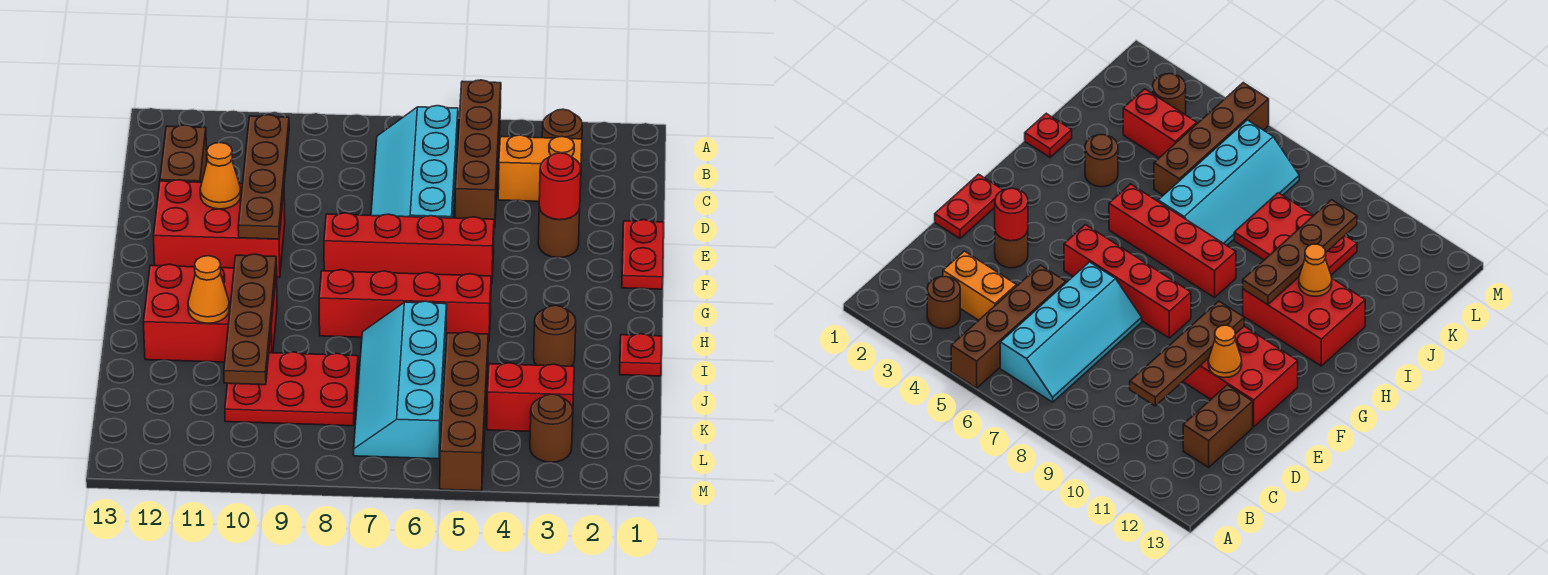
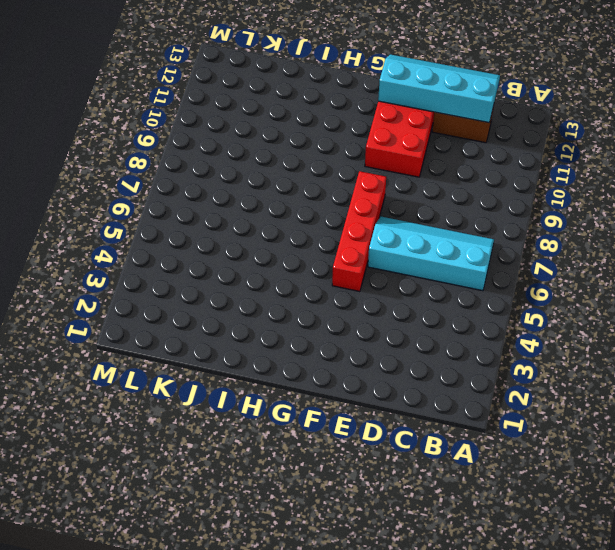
cyan 2x4 slope [378,55,500,123] -> cyan 2x4 slope moved to [354,301,447,459]
none -> brown 1x4 brick [455,80,501,228]
none -> brown 1x1 round brick [542,109,582,157]
none -> orange 1x2 brick [498,135,582,201]

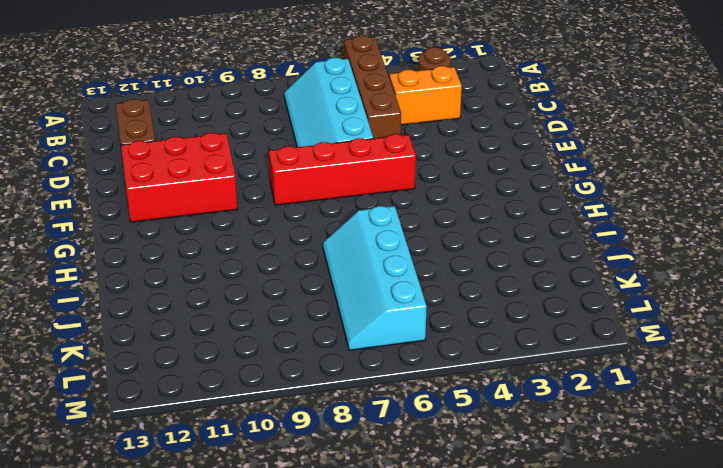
none -> red 1x2 plate [622,220,664,289]
none -> brown 1x1 round brick [538,207,580,258]
none -> red 1x4 brick [319,270,491,341]

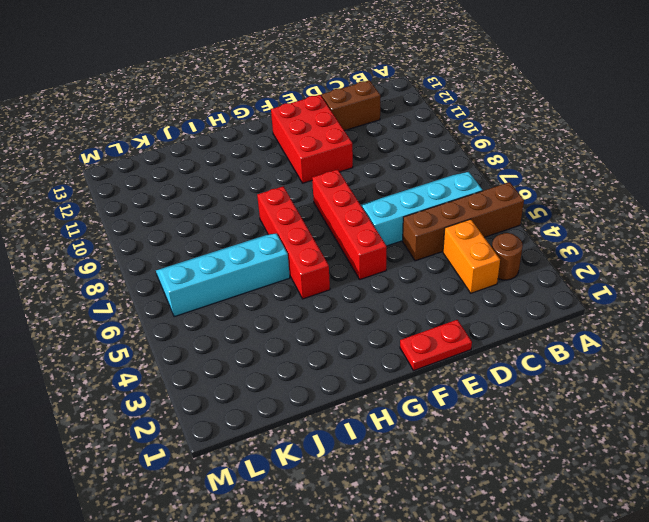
none -> brown 1x1 round brick [538,207,580,258]
none -> red 2x3 brick [143,264,277,362]
none -> red 1x1 plate [620,334,662,376]

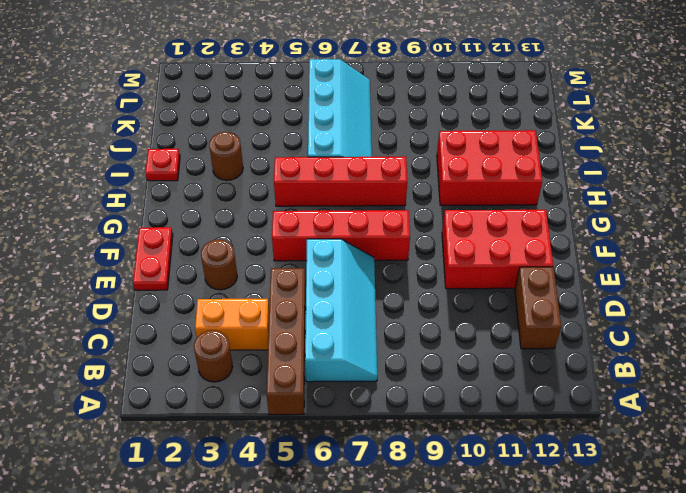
none -> brown 1x4 brick [440,332,488,491]
none -> red 2x3 plate [225,352,358,426]
none -> red 1x2 brick [487,363,574,431]

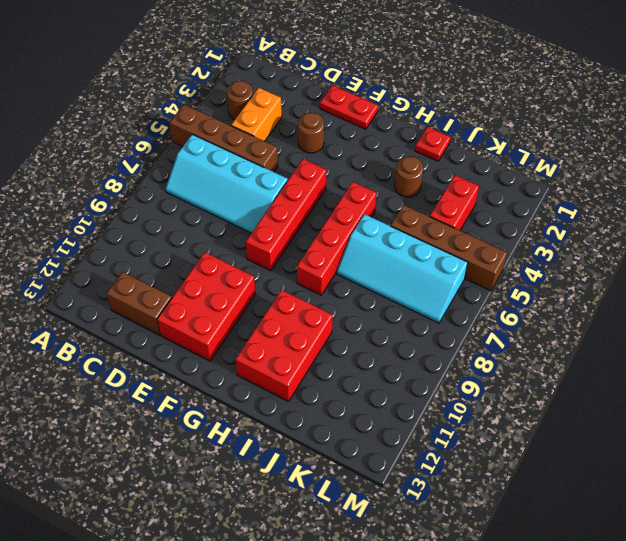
none -> red 2x3 plate [225,352,358,426]
none -> brown 1x1 round brick [530,394,573,462]
none -> brown 1x4 plate [238,115,289,239]

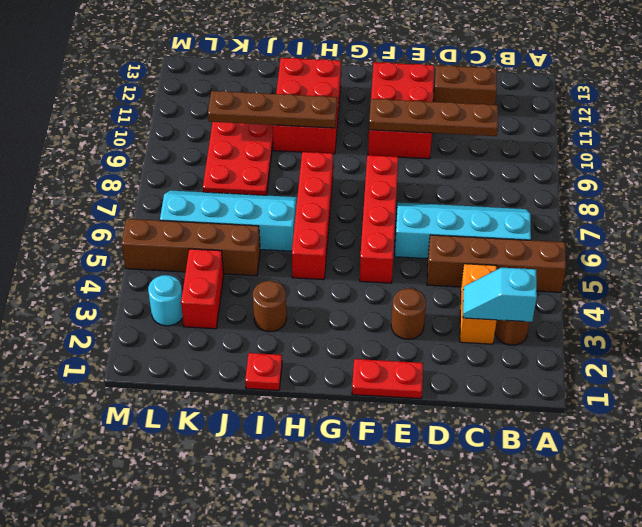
cyan 1x2 slope [463,268,537,322] -> none
cyan 1x1 round brick [148,275,183,326] -> brown 1x1 round brick [530,394,573,462]
none -> red 1x1 round brick [539,153,581,220]
none -> orange 1x1 cone [200,143,241,209]
none -> orange 1x1 cone [188,256,229,323]

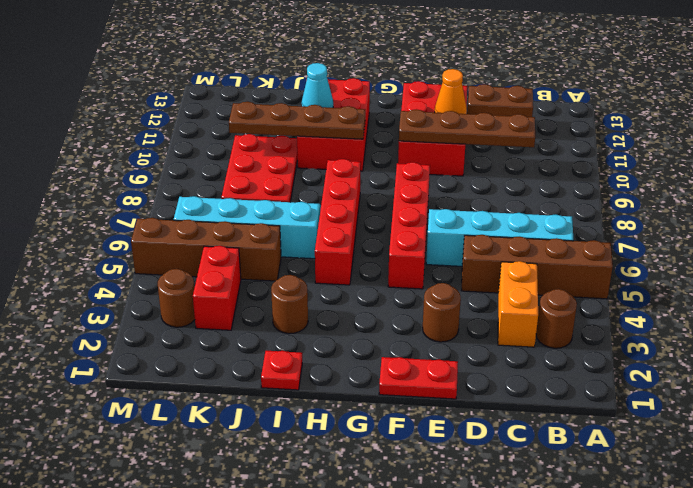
cyan 1x1 cone [302,63,333,108] -> orange 1x1 cone [188,256,229,323]
none -> red 1x1 round brick [539,153,581,220]

